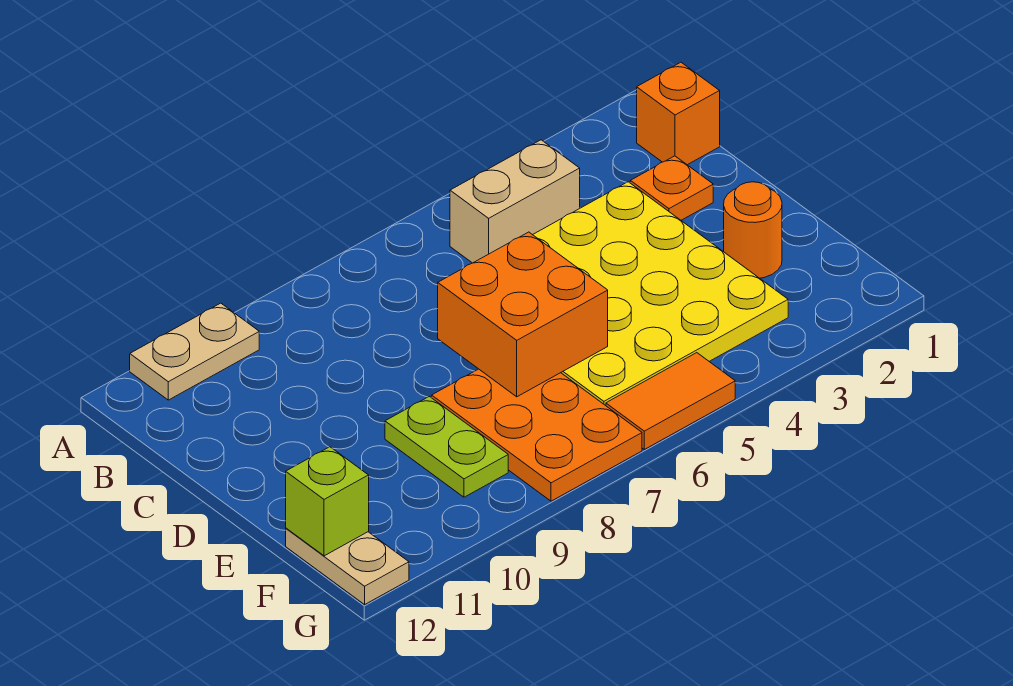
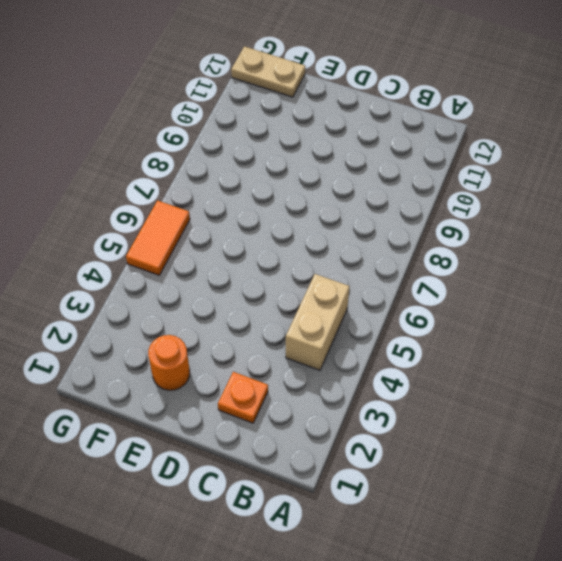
none -> tan 1x2 plate [130,303,259,400]
none -> orange 1x1 brick [637,62,720,165]
none -> yellow 4x4 plate [533,182,788,406]

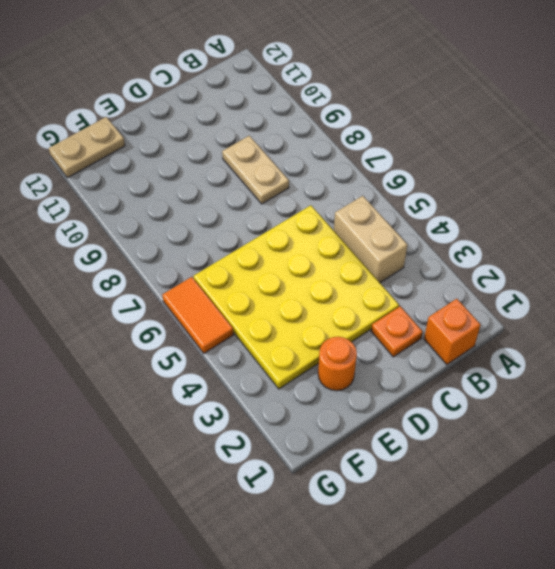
tan 1x2 plate [222,136,289,204] -> tan 1x2 plate moved to [130,303,259,400]
none -> orange 2x3 plate [432,369,642,501]
none -> lime 1x2 plate [385,396,508,497]
none -> orange 2x2 brick [438,232,608,397]

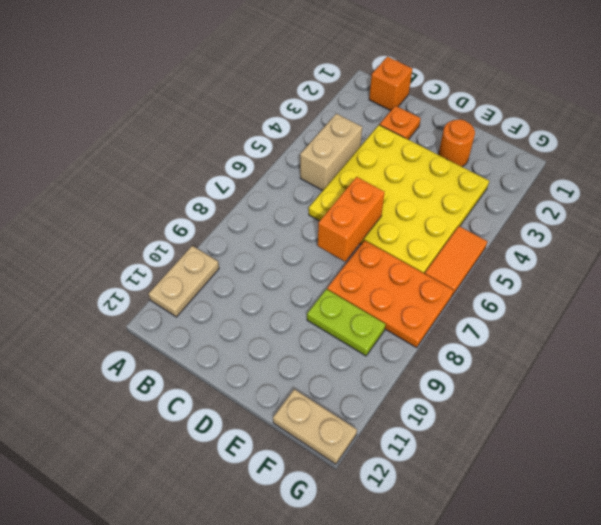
orange 1x2 brick [318,177,385,261] -> orange 2x2 brick [438,232,608,397]
none -> lime 1x1 brick [286,447,369,556]

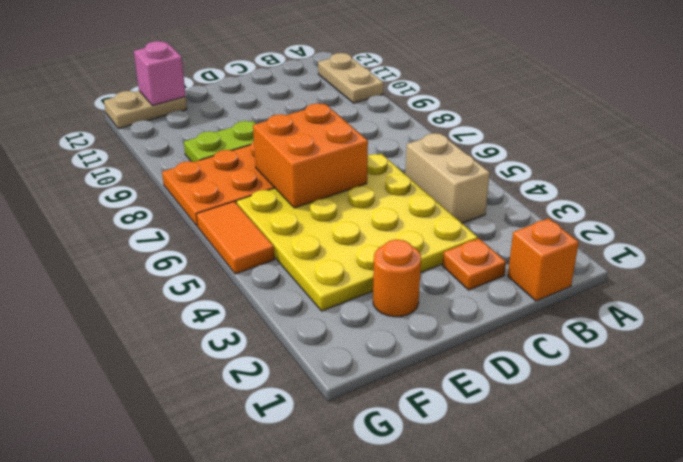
pink 1x1 brick [134,41,186,106] -> lime 1x1 brick [286,447,369,556]

